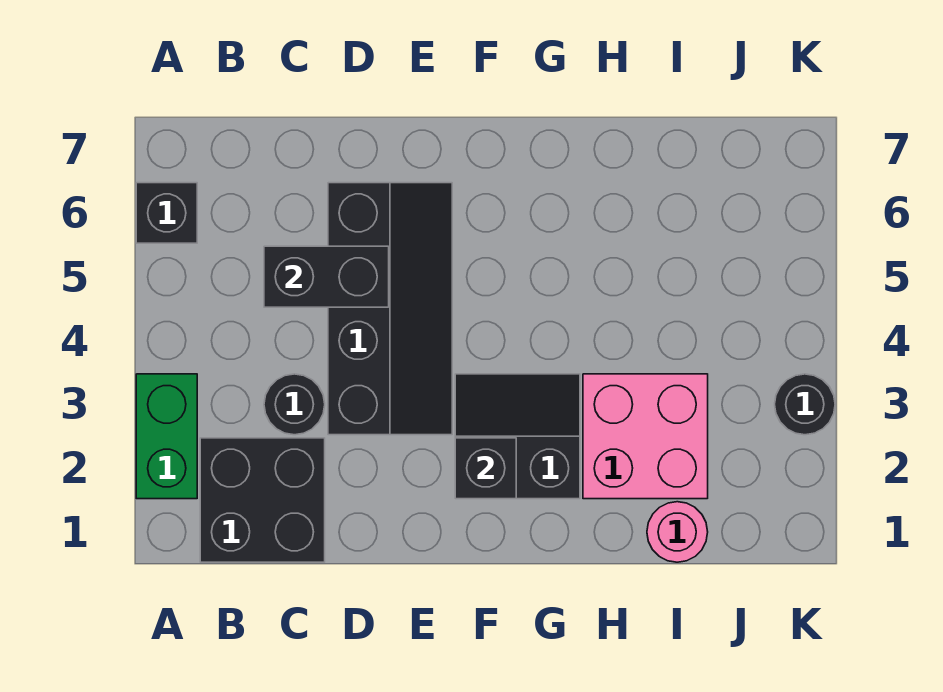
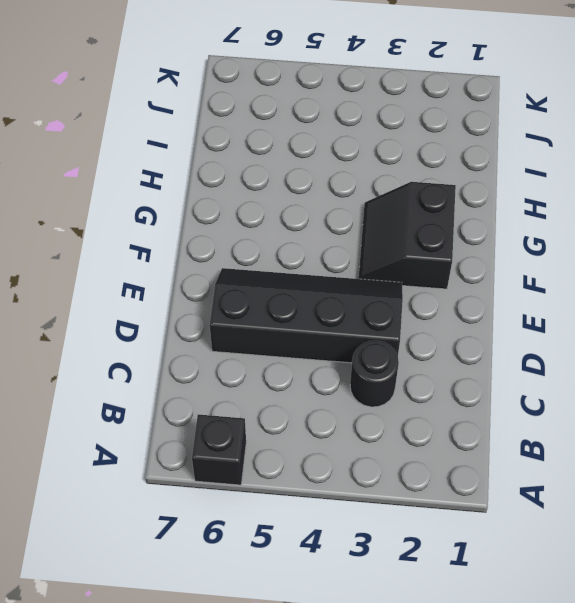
none -> green 1x2 brick [136,374,197,499]
none -> black 2x2 brick [200,438,325,562]

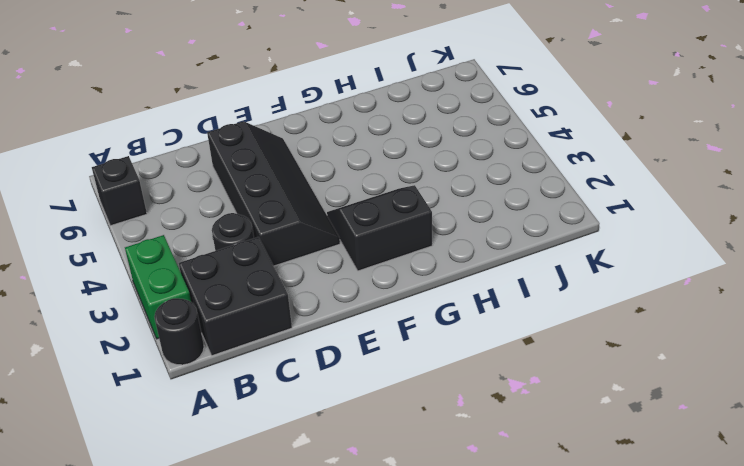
black 1x1 round brick [154,298,204,365] -> black 1x1 round brick moved to [775,374,835,435]
none -> pink 2x2 brick [583,374,708,499]
none -> pink 1x1 round brick [647,502,708,562]

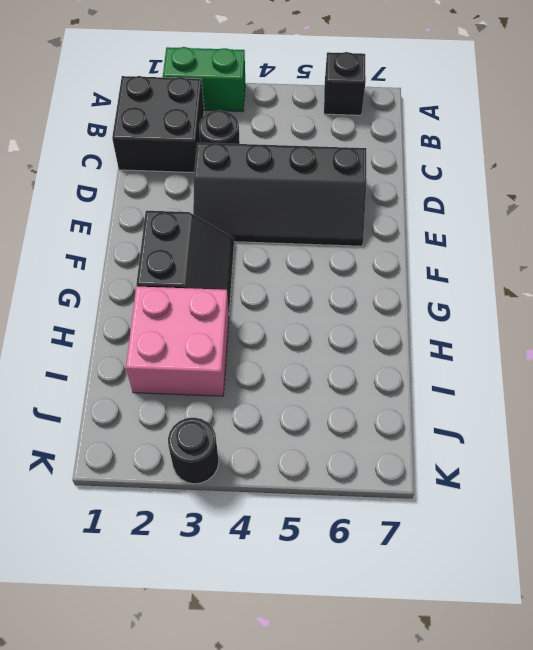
none -> pink 1x1 round brick [647,502,708,562]
none -> black 1x2 brick [264,246,389,307]

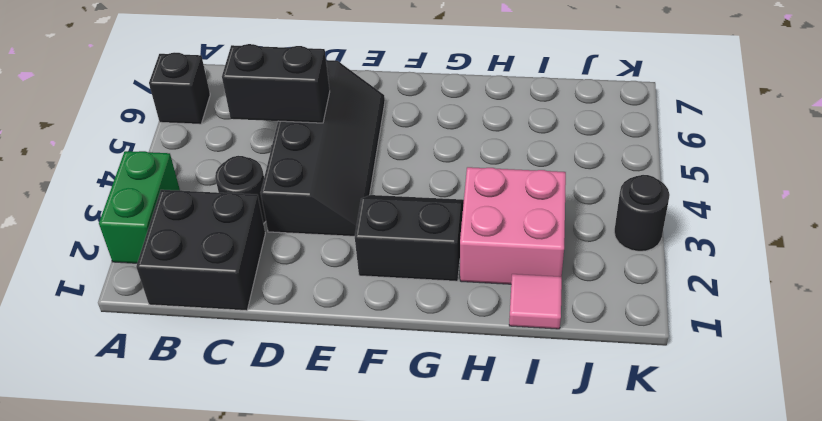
pink 1x1 tile [509,274,562,329] -> pink 1x1 round brick [647,502,708,562]
none -> black 1x1 brick [455,438,516,499]

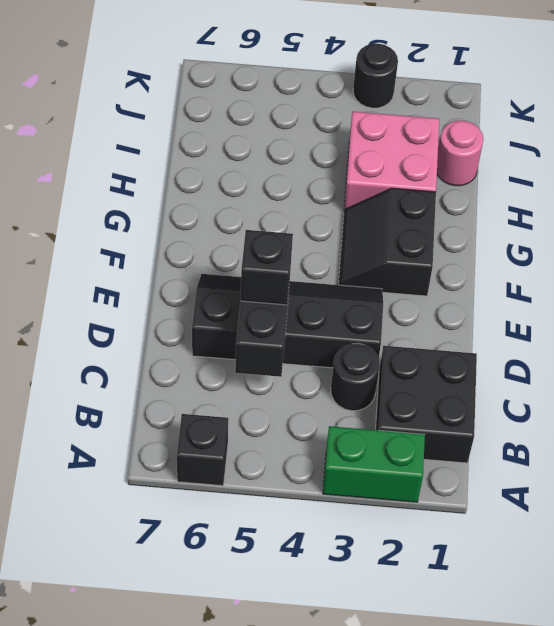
black 1x1 brick [241,230,293,305] -> black 1x1 brick moved to [455,438,516,499]

